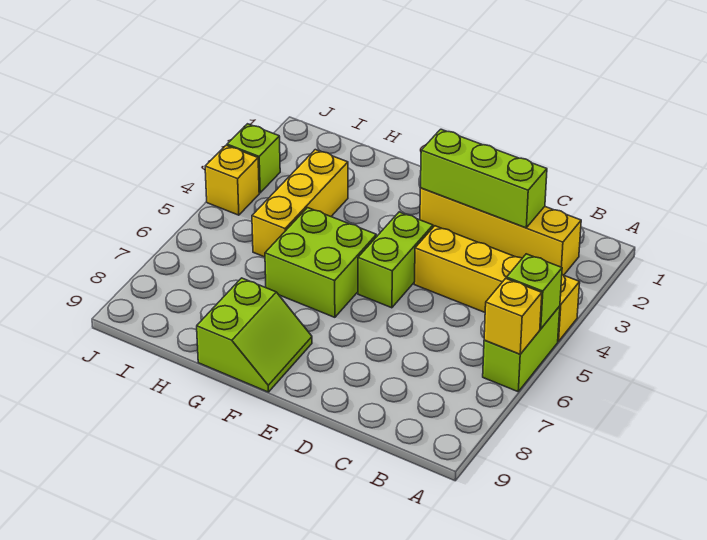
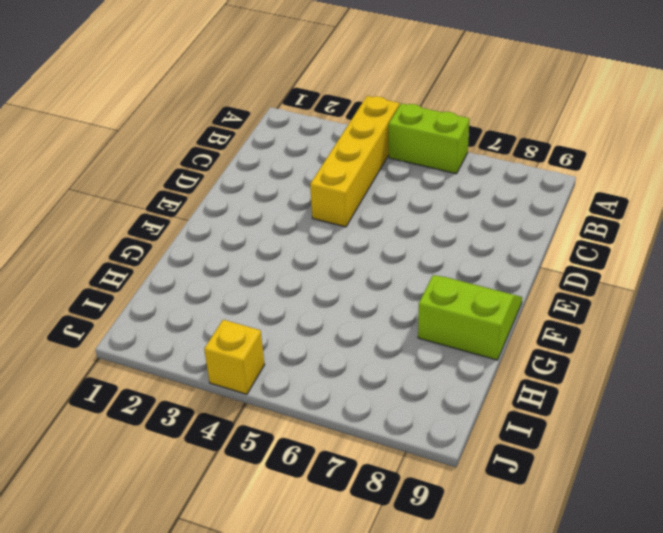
none -> yellow 1x4 brick [420,188,581,275]
none -> lime 1x2 brick [358,212,433,308]
none -> lime 2x2 brick [265,208,376,317]

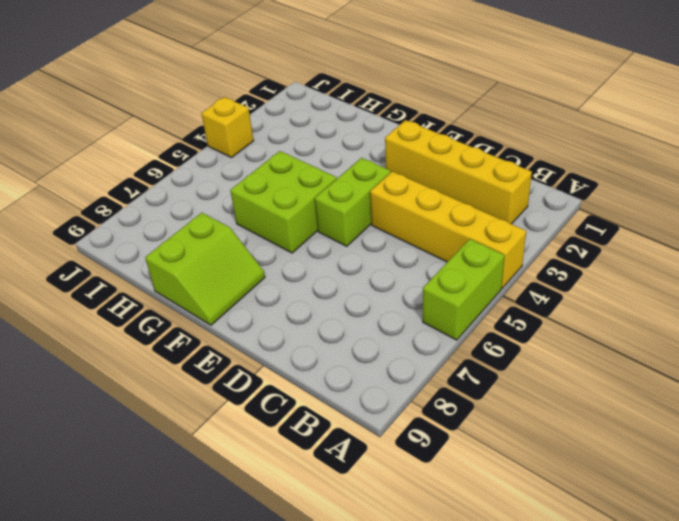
none -> yellow 1x3 brick [252,150,348,257]
none -> lime 1x1 brick [227,124,280,193]
none -> lime 1x1 brick [507,254,562,329]

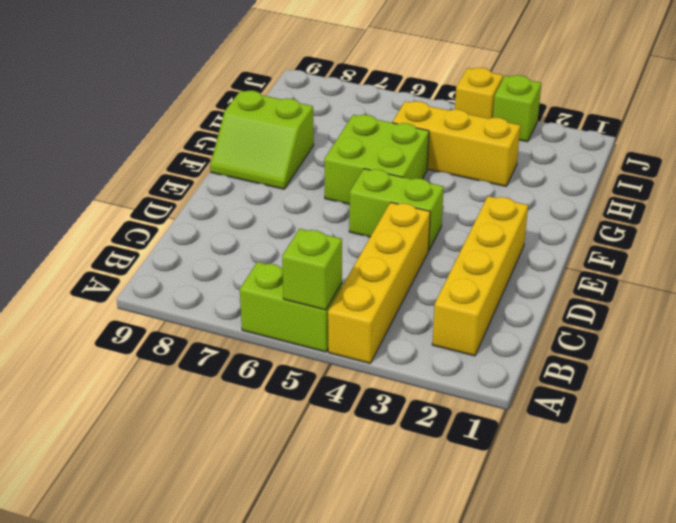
none -> yellow 1x1 brick [484,278,542,354]
none -> lime 1x3 brick [421,129,547,228]

